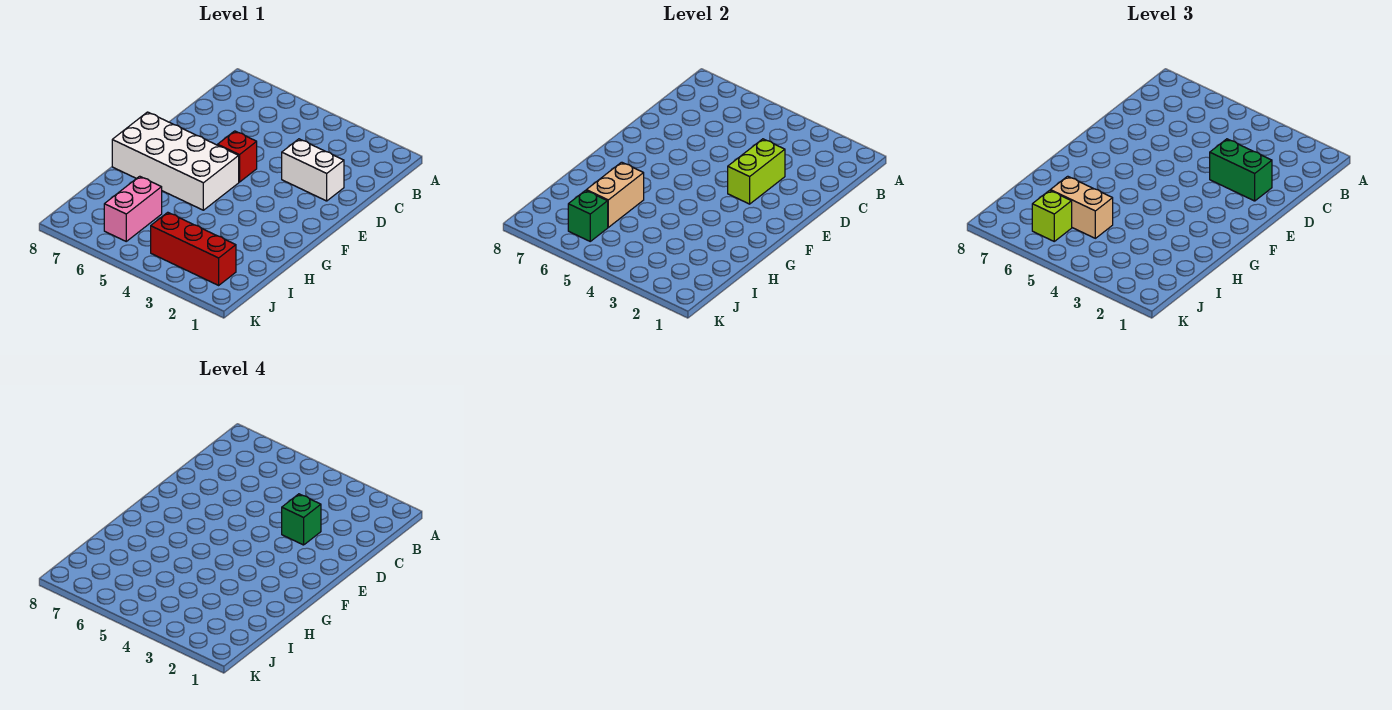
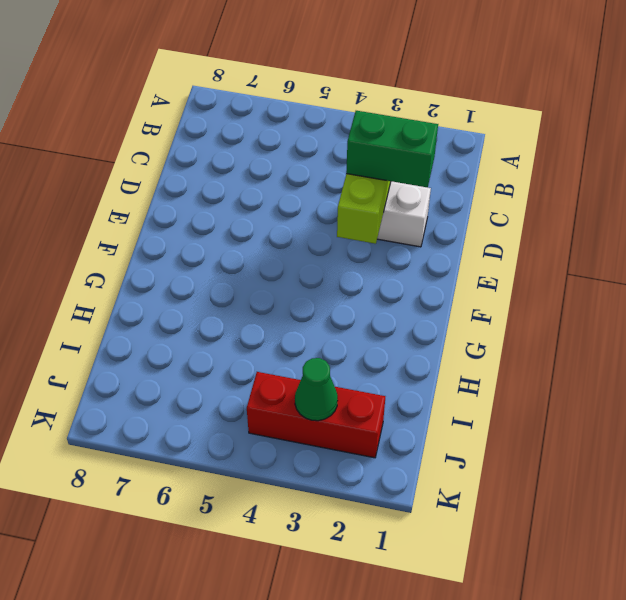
green 1x1 cone [295,358,338,421] -> none
none -> red 1x1 brick [218,131,257,182]
none -> white 2x4 brick [112,112,239,210]
none -> pink 1x2 brick [104,176,162,241]

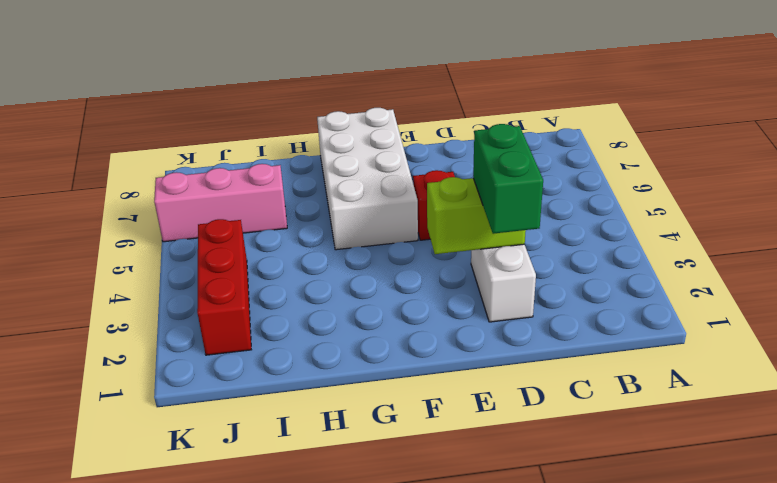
pink 1x3 brick [154,164,287,242] -> pink 1x2 brick [104,176,162,241]
none -> tan 1x2 brick [586,162,644,227]
none -> green 1x1 brick [568,190,608,241]
none -> tan 1x2 brick [1050,176,1113,238]

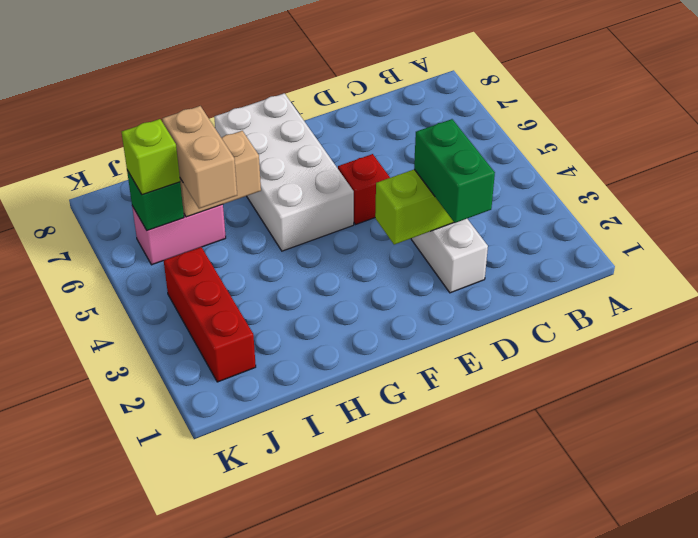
none -> green 1x1 brick [282,494,321,545]

